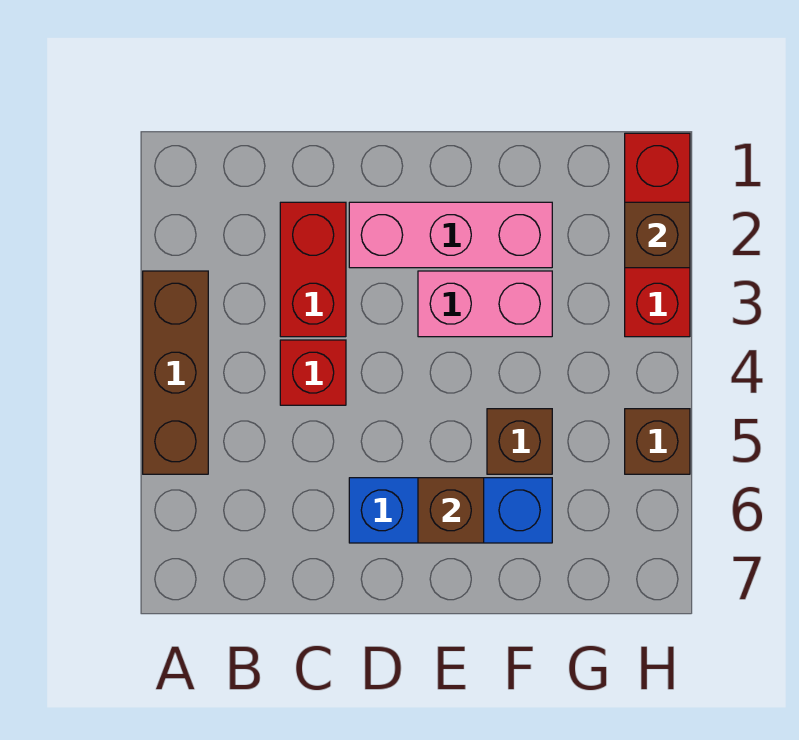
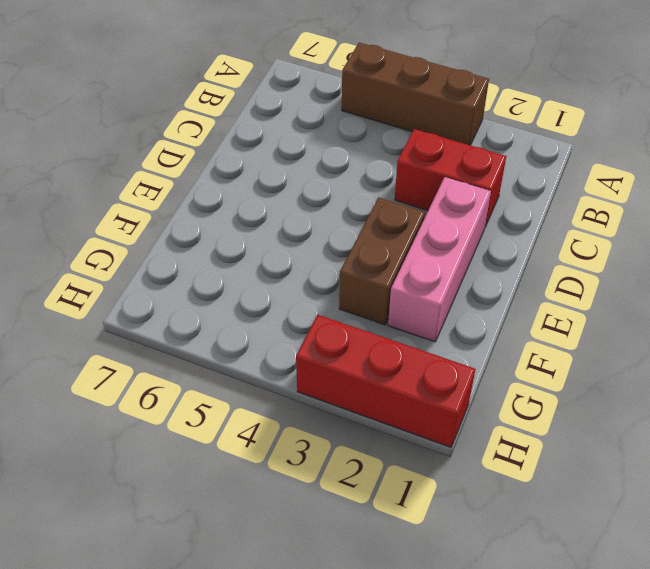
brown 1x2 brick [339,198,425,325] -> pink 1x2 brick [418,271,552,337]
none -> red 1x1 brick [280,340,346,405]
none -> blue 1x3 brick [349,478,552,543]

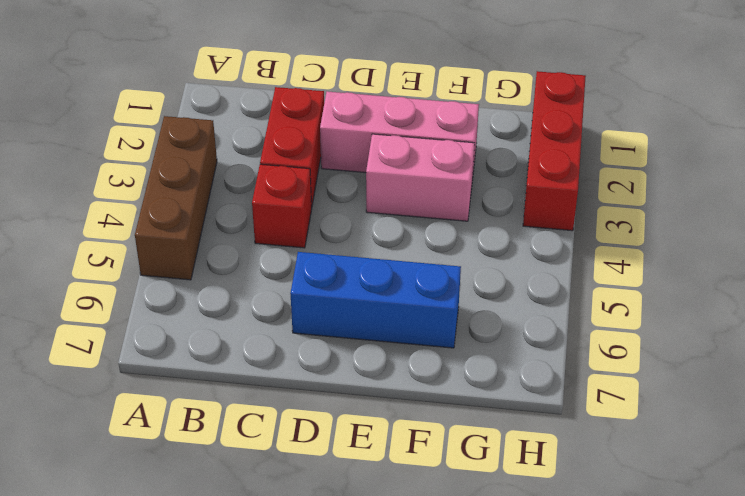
none -> brown 1x1 brick [487,409,552,474]
none -> brown 1x1 brick [625,409,690,474]

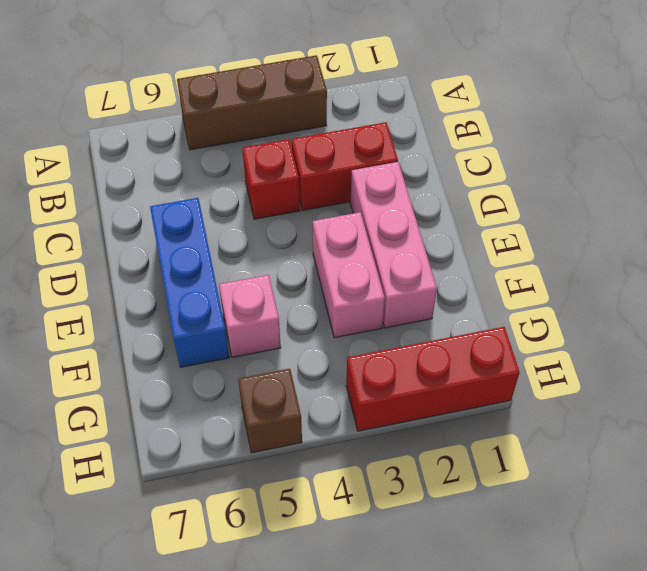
pink 1x1 brick [219,275,281,357] -> brown 1x1 brick [487,409,552,474]
none -> brown 1x1 brick [418,478,484,543]
none -> brown 1x1 brick [625,202,690,268]

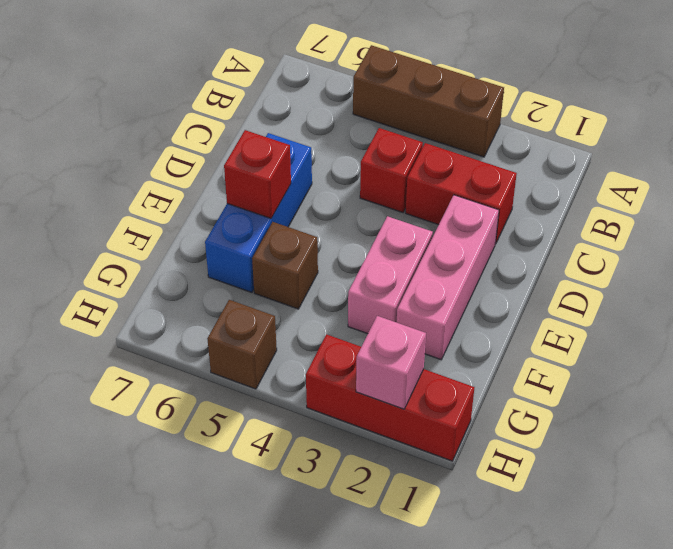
red 1x1 brick [224,130,291,218] -> brown 1x1 brick [418,478,484,543]
pink 1x1 brick [356,316,426,409] -> brown 1x1 brick [625,202,690,268]

